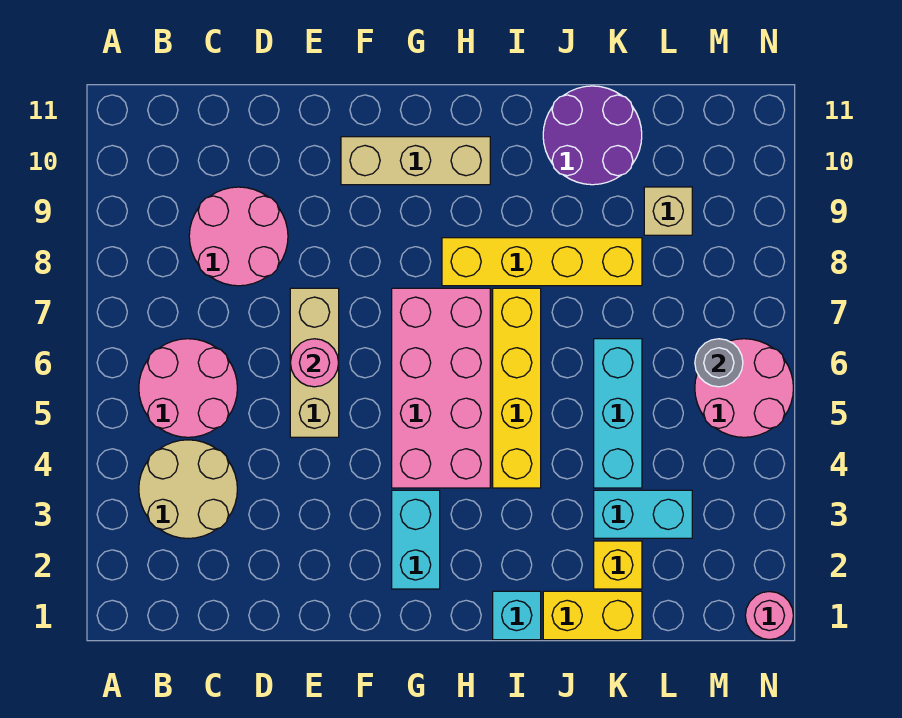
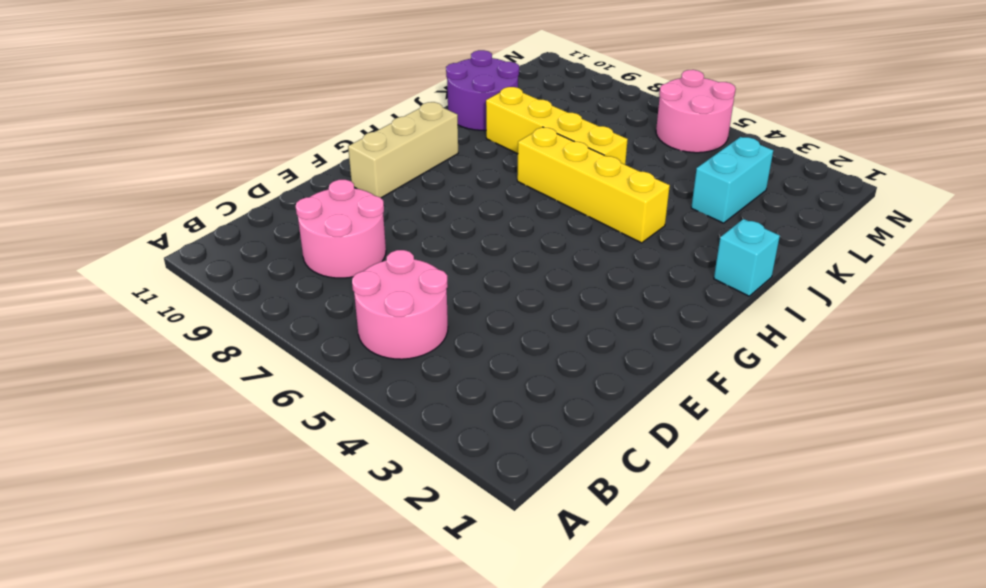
yellow 1x4 brick [486,87,628,164] -> yellow 1x4 brick turned to [442,238,642,286]
none -> tan 2x2 round brick [139,440,237,538]
none -> tan 1x3 brick [290,288,339,437]
none -> cyan 1x2 brick [392,490,440,589]

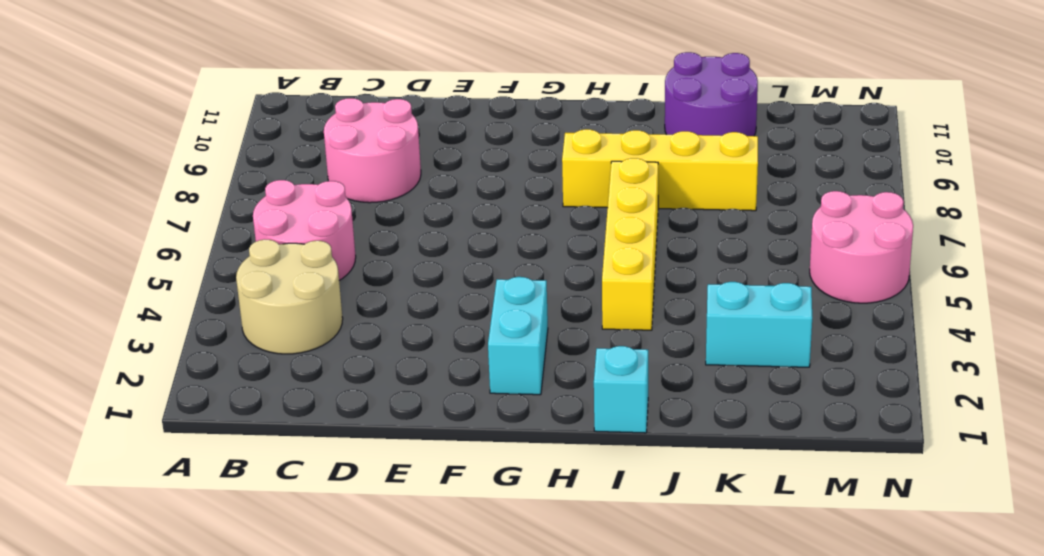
none -> tan 1x3 brick [290,288,339,437]
none -> tan 1x3 brick [341,137,490,185]
none -> pink 2x4 brick [392,288,490,488]

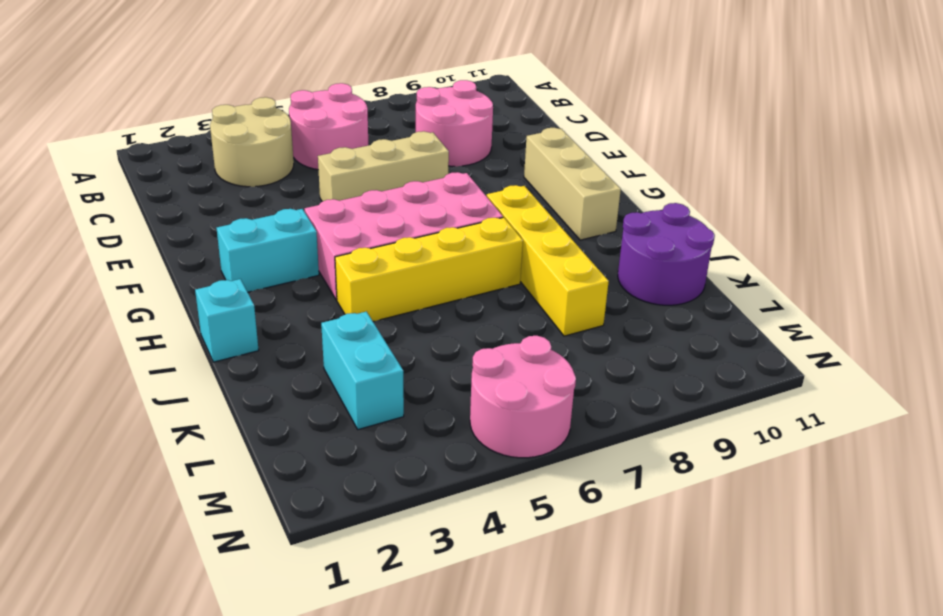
none -> yellow 1x2 brick [543,591,642,640]
none -> yellow 1x1 brick [594,541,642,589]
none -> cyan 1x3 brick [594,339,642,488]

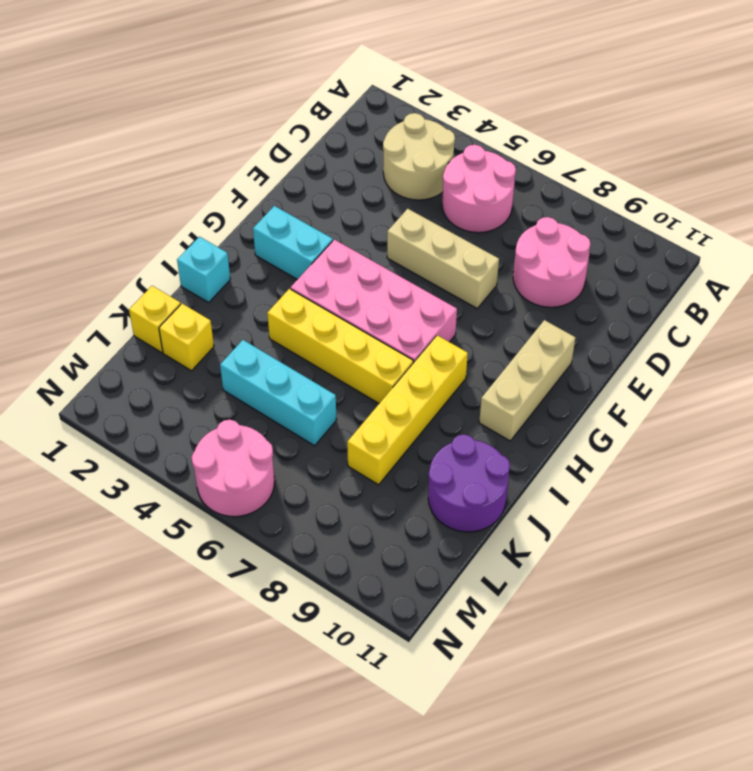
yellow 1x1 brick [129,286,181,353] -> yellow 1x2 brick [543,591,642,640]
none -> cyan 1x2 brick [594,490,692,538]
none -> tan 1x1 brick [644,187,692,235]
none -> pink 1x1 round brick [745,592,793,640]

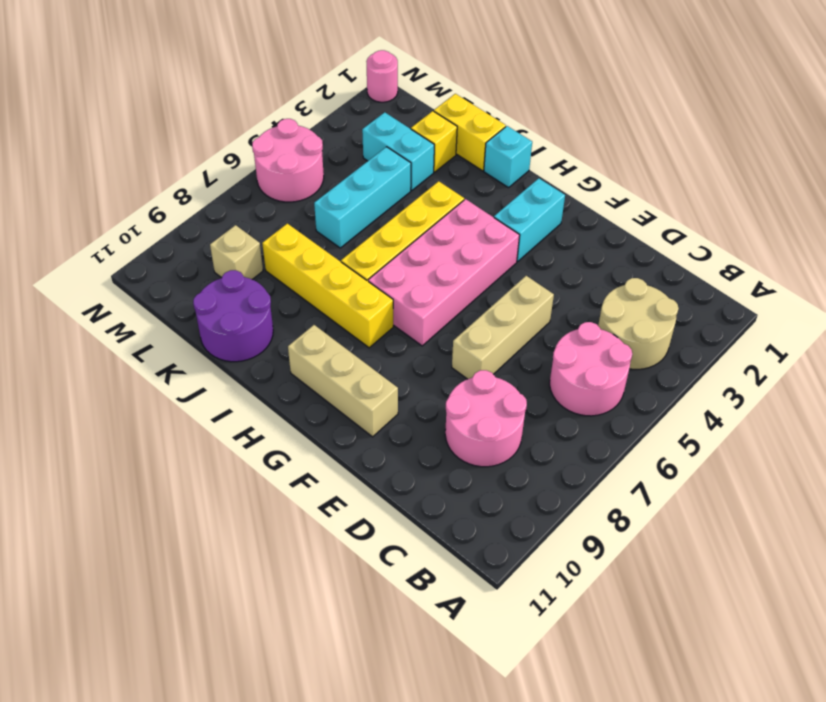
none -> pink 1x1 round brick [290,339,339,387]
none -> grey 1x1 round brick [695,339,743,387]

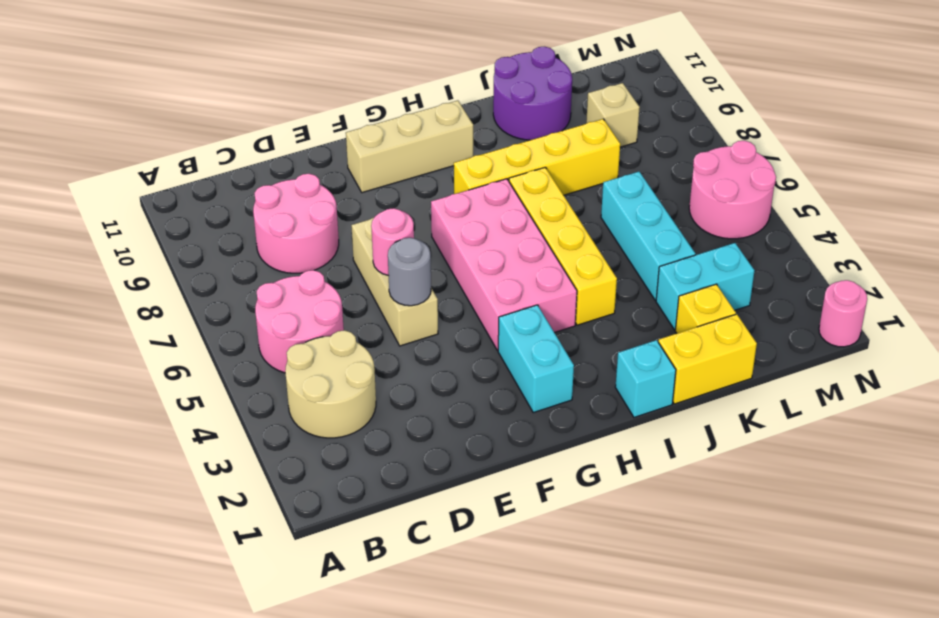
grey 1x1 round brick [388,238,431,306] -> grey 1x1 round brick moved to [695,339,743,387]

